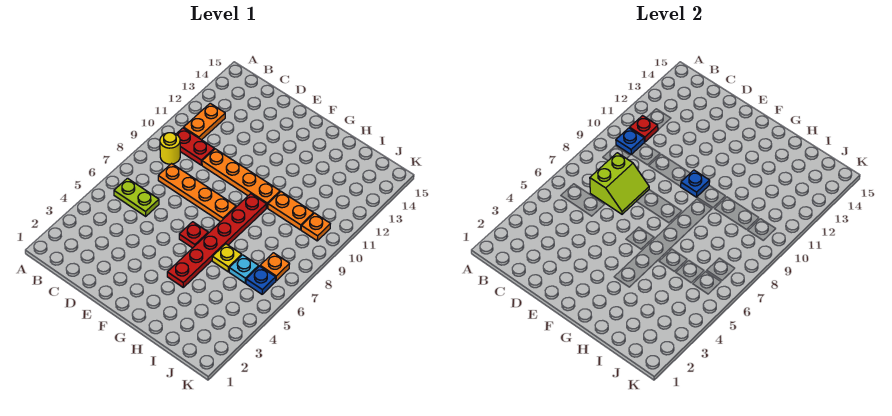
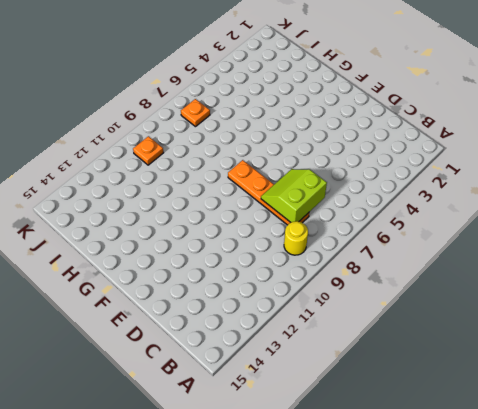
none -> lime 1x2 plate [114,178,159,216]
none -> red 1x2 plate [177,128,214,165]
none -> orange 1x2 plate [184,103,225,140]

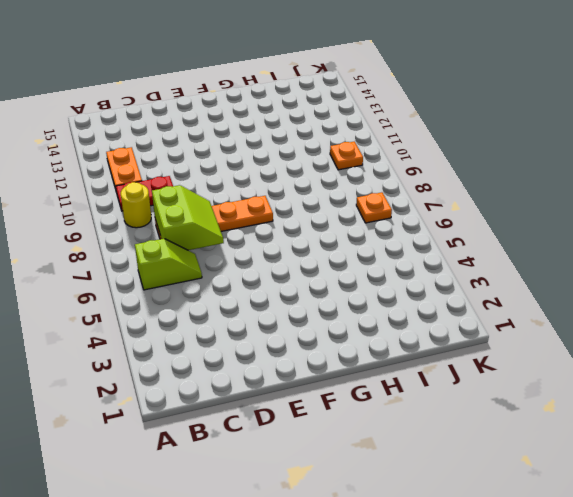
lime 1x2 slope [135,239,202,290] -> lime 1x2 plate [114,178,159,216]
none -> orange 1x4 plate [202,149,280,208]
none -> red 1x1 plate [179,222,208,248]
none -> red 1x6 plate [167,194,266,287]

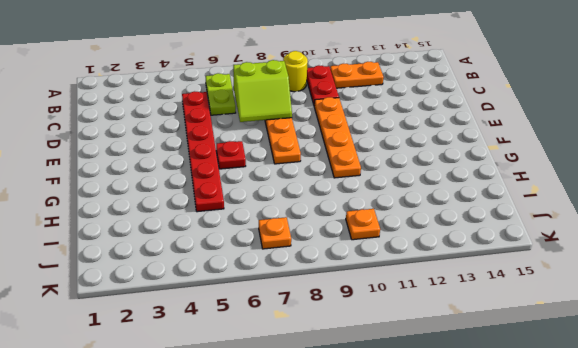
red 1x6 plate [182,91,224,212] -> red 1x6 plate turned to [167,194,266,287]
none -> yellow 1x1 plate [212,244,242,272]
none -> orange 1x2 plate [268,192,314,230]
none -> cyan 1x1 plate [229,255,259,283]

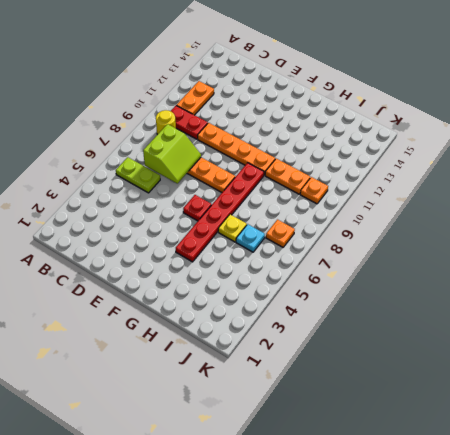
none -> blue 1x1 plate [246,266,276,294]
none -> blue 1x1 plate [616,128,644,154]
none -> red 1x1 plate [630,116,658,142]

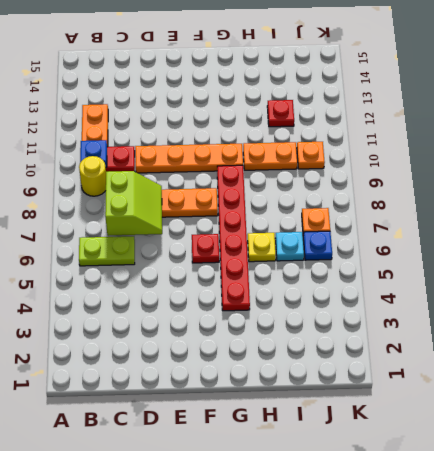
red 1x1 plate [267,100,294,127] -> red 1x1 plate moved to [630,116,658,142]
none -> blue 1x1 plate [681,170,710,197]

